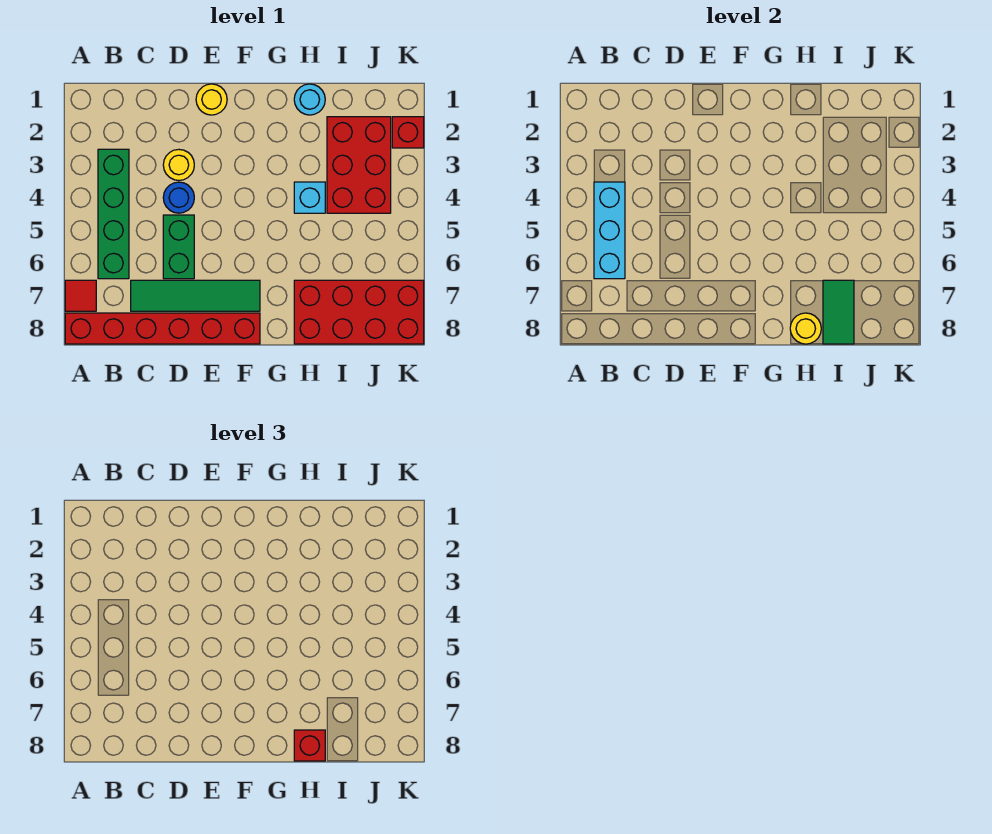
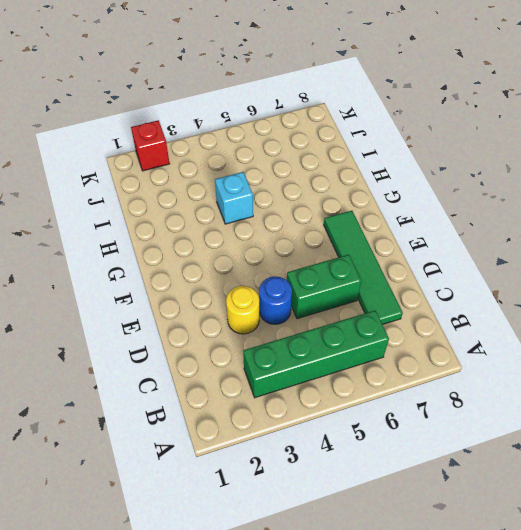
none -> red 1x1 tile [65,280,96,311]
none -> red 1x6 brick [65,313,260,344]
none -> yellow 1x1 round brick [196,84,227,115]

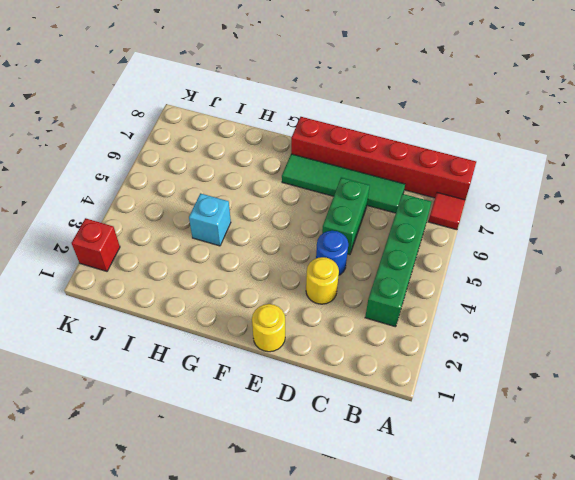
none -> cyan 1x1 round brick [294,84,325,115]
none -> red 2x4 brick [294,280,424,344]
none -> red 2x3 brick [327,117,391,213]

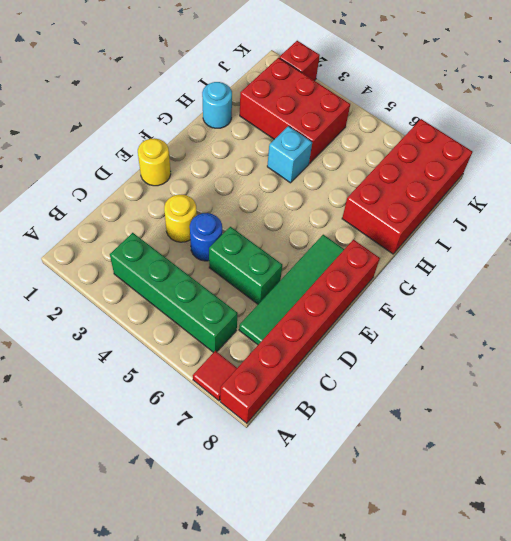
none -> cyan 1x3 brick [594,182,625,279]
none -> yellow 1x1 round brick [790,313,821,344]
none -> green 1x2 tile [823,280,854,344]

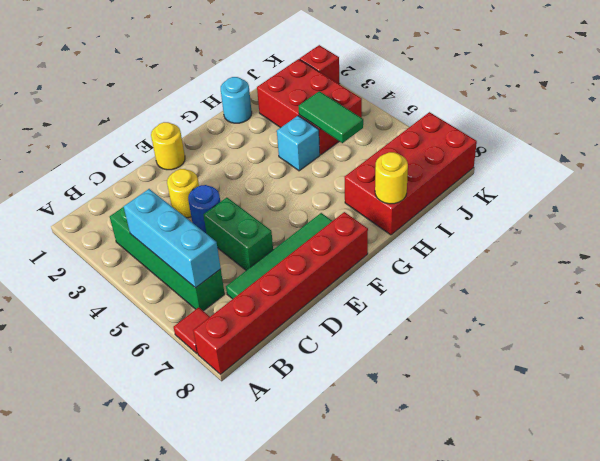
green 1x2 tile [299,91,363,143] -> green 1x2 tile moved to [823,280,854,344]
none -> red 1x1 brick [294,730,325,761]

